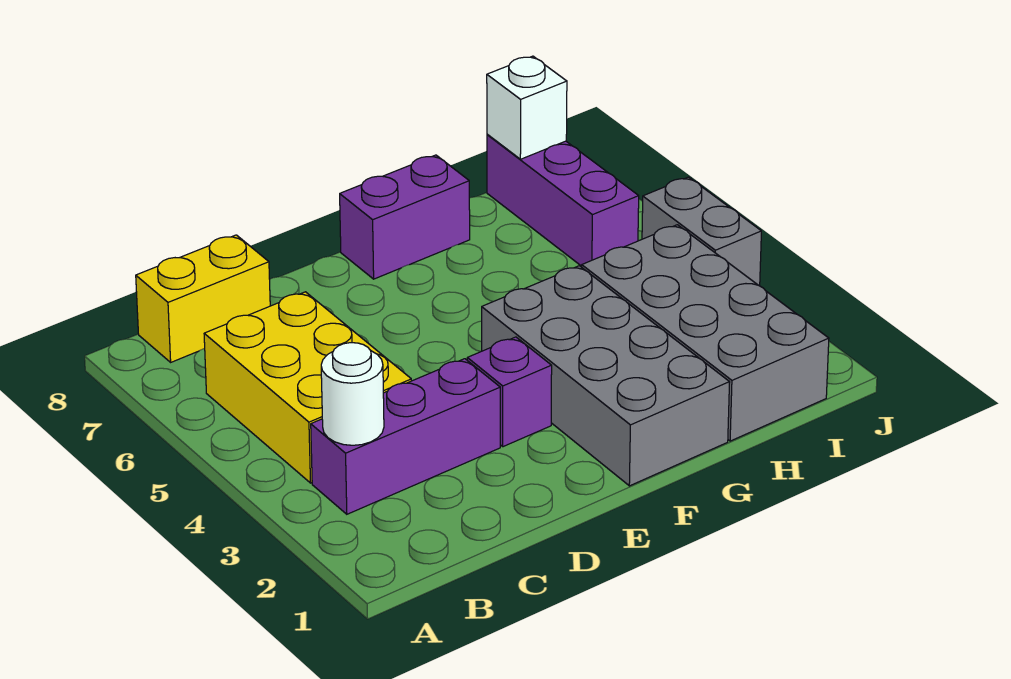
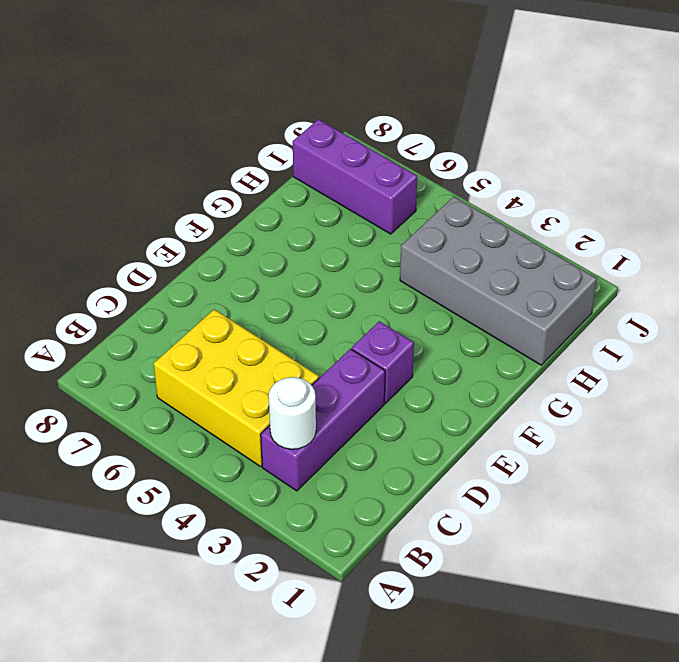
none -> yellow 1x2 brick [136,235,270,362]
none -> grey 2x4 brick [482,266,730,486]

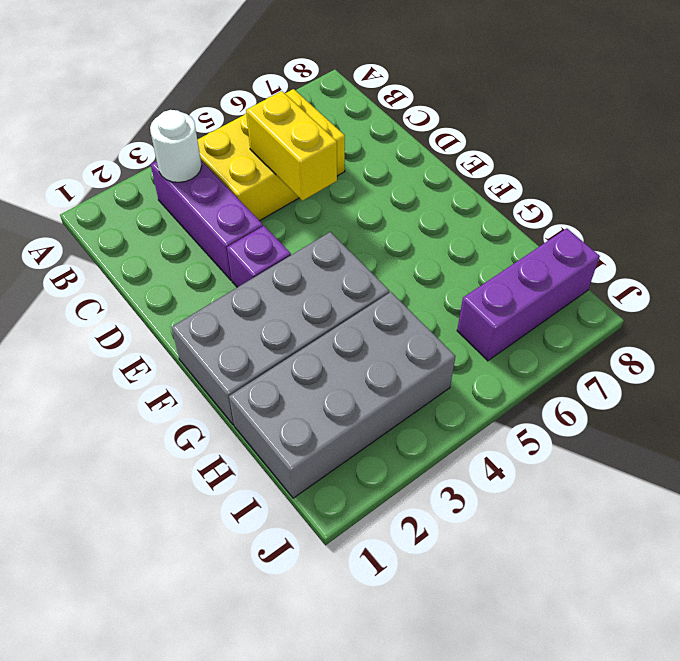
yellow 1x2 brick [246,91,337,201] -> yellow 1x2 brick moved to [136,235,270,362]
none -> purple 1x2 brick [340,155,470,279]
none -> grey 1x2 brick [642,177,761,286]

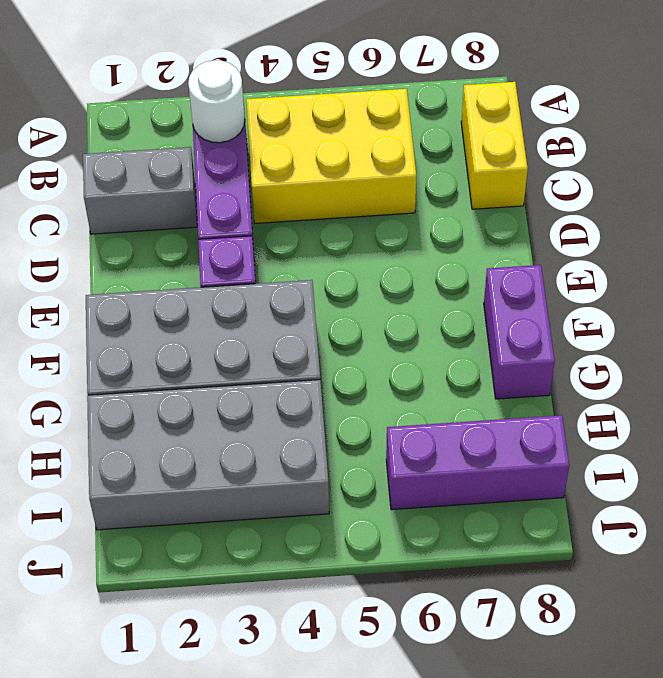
grey 1x2 brick [83,147,197,234] -> grey 1x2 brick moved to [642,177,761,286]
none -> white 1x1 brick [487,56,567,159]

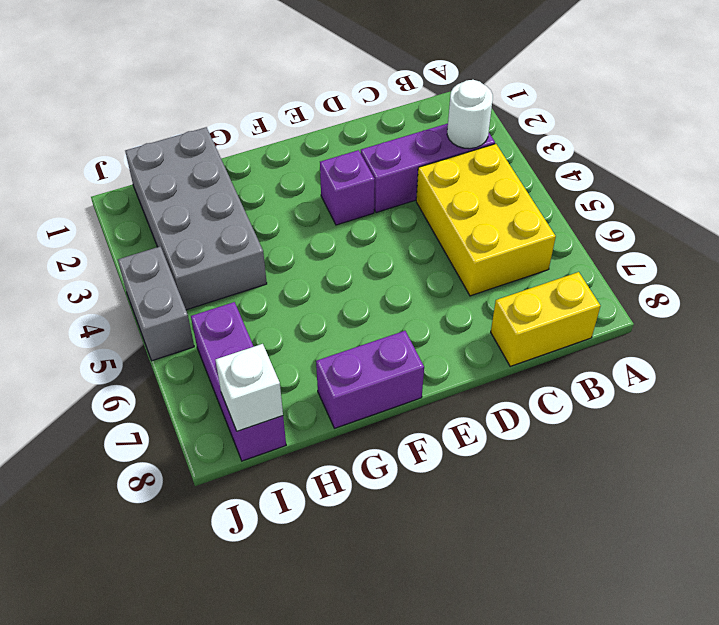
none -> grey 2x4 brick [482,266,730,486]

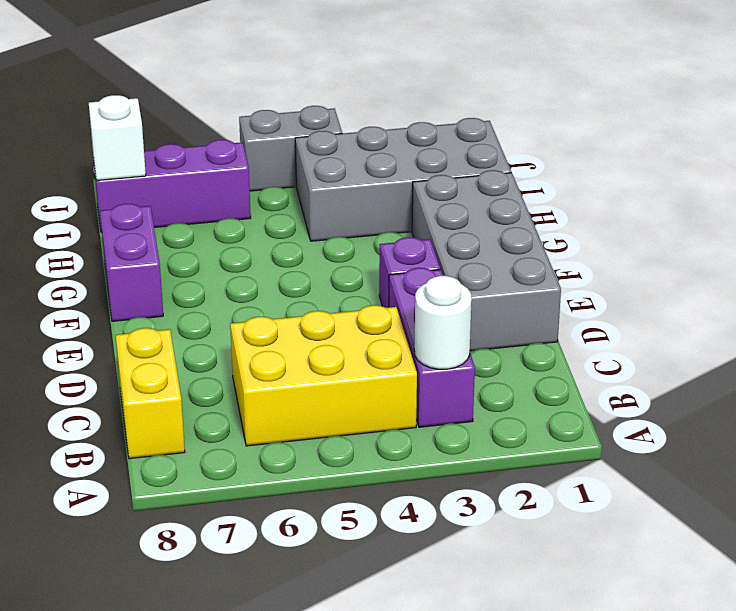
grey 2x4 brick [412,170,561,351] -> grey 2x4 brick turned to [482,266,730,486]

